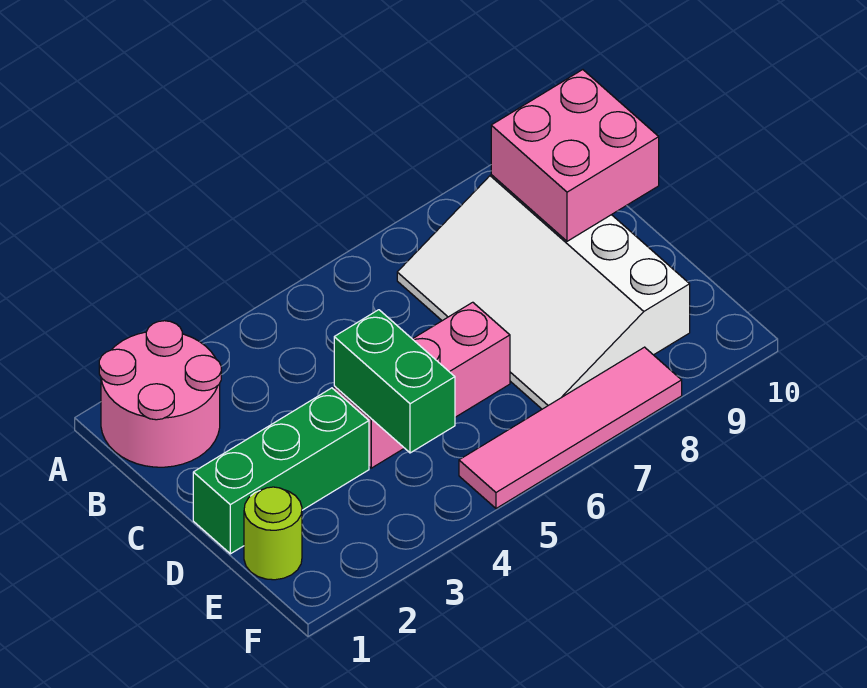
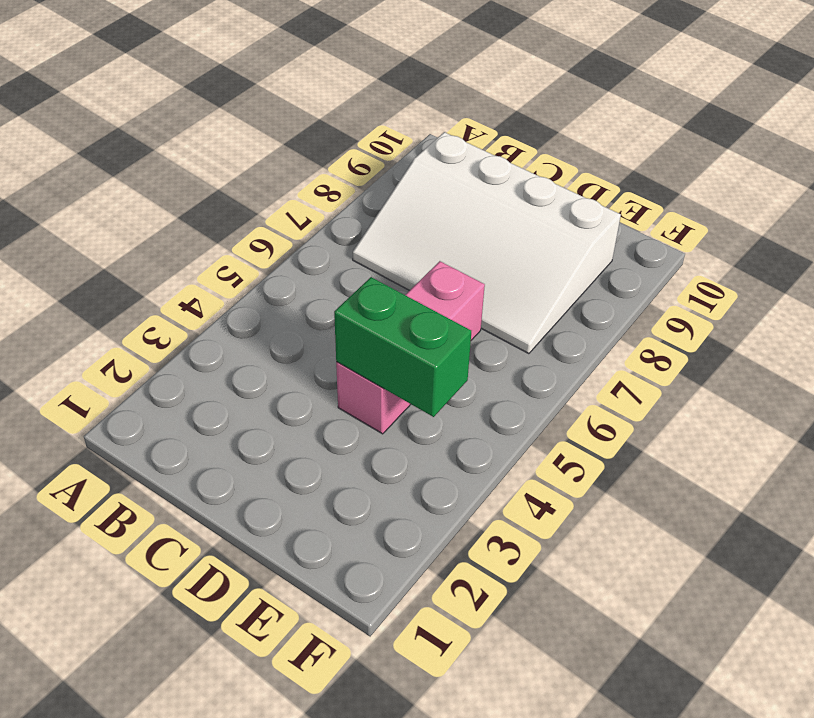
none -> pink 2x2 round brick [99,321,221,467]
none -> green 1x3 brick [193,388,369,554]

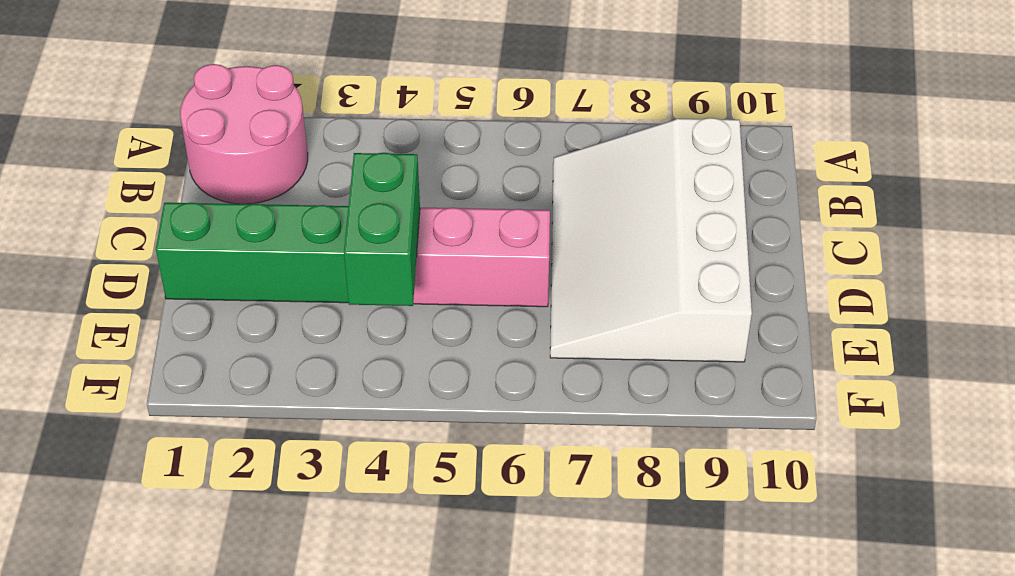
none -> lime 1x1 round brick [244,487,302,580]
none -> pink 1x4 tile [459,347,682,508]

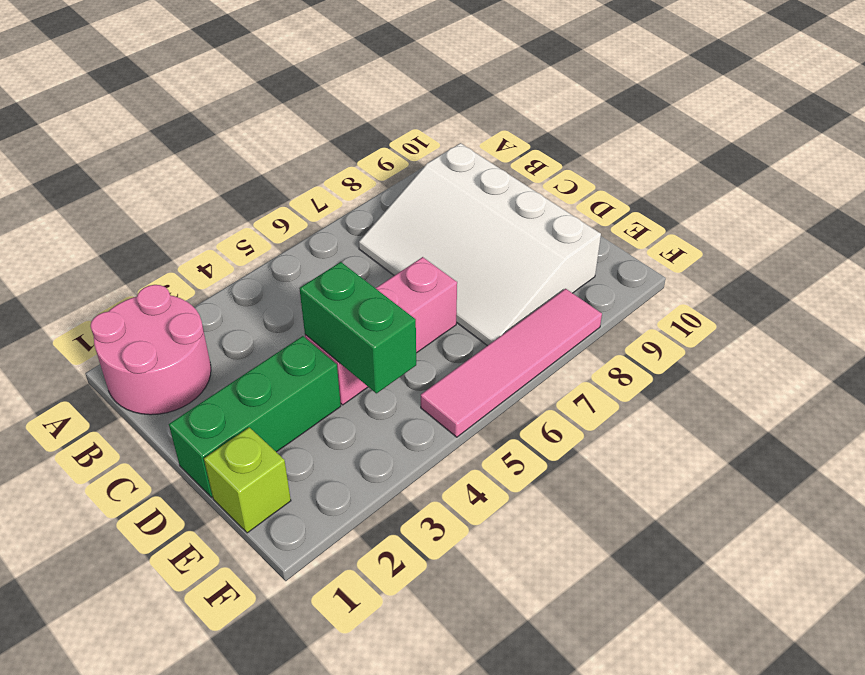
lime 1x1 brick [204,427,291,533] -> lime 1x1 round brick [244,487,302,580]
none -> pink 2x2 brick [491,70,659,241]

